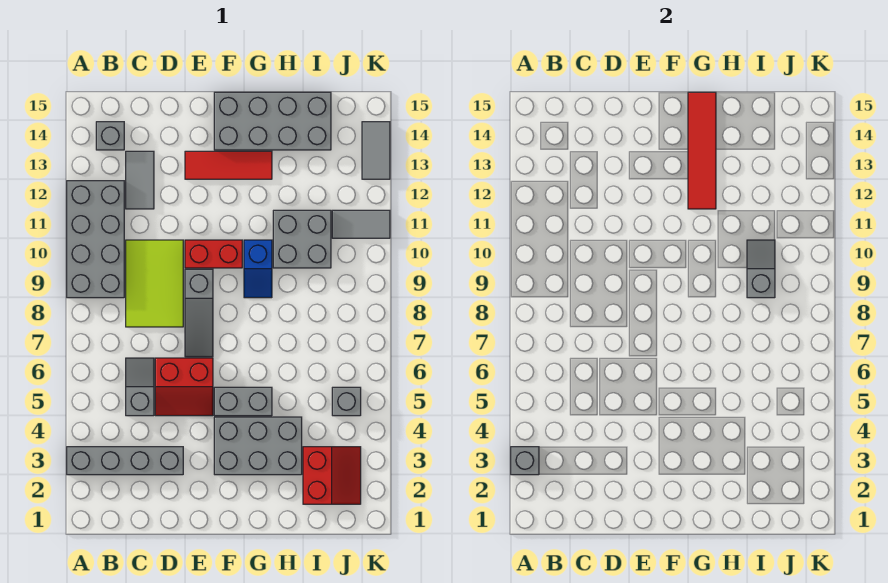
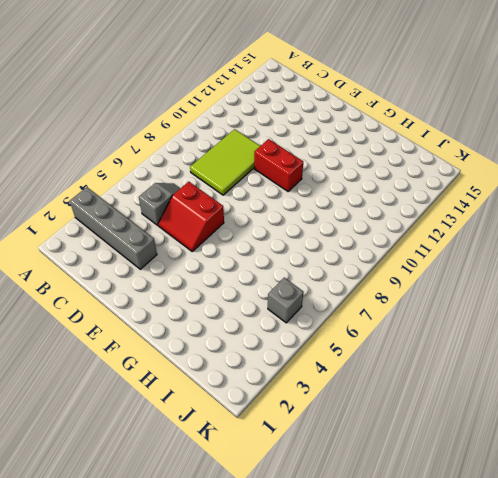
none -> grey 2x4 brick [67,181,124,298]
none -> grey 1x1 brick [96,122,124,150]
none -> grey 1x2 tile [126,151,154,209]

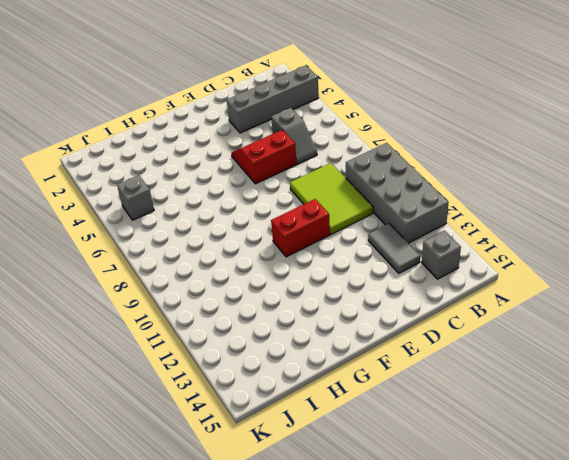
none -> grey 1x3 slope [185,269,213,357]
none -> red 1x3 tile [185,151,272,179]
none -> grey 2x3 brick [214,417,302,475]

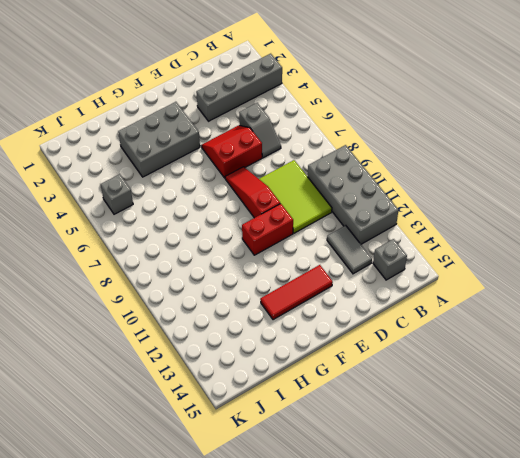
red 1x3 slope [225,167,280,218] -> grey 1x3 slope [185,269,213,357]
none -> grey 1x2 brick [214,387,272,416]
none -> grey 2x4 brick [214,92,331,150]
none -> blue 1x2 slope [244,240,272,298]

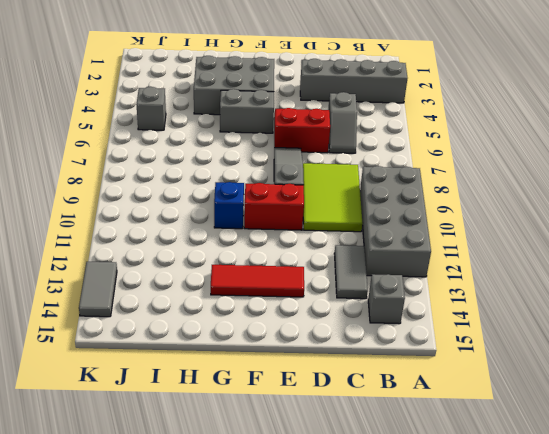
none -> grey 2x4 brick [214,92,331,150]
none -> grey 2x2 brick [273,210,331,268]
none -> red 2x2 slope [303,447,361,504]

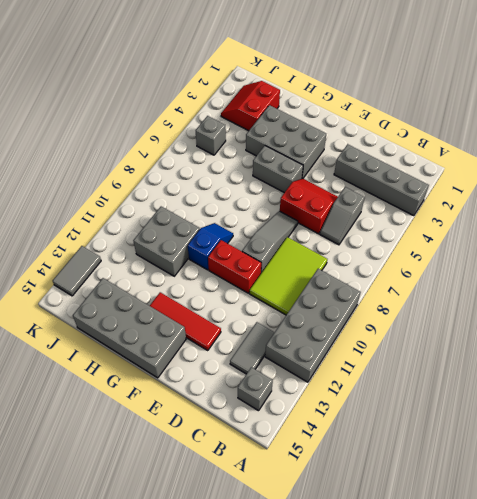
none -> grey 1x2 tile [332,210,390,238]
none -> grey 1x1 brick [511,447,539,475]
none -> red 1x4 tile [688,92,716,209]

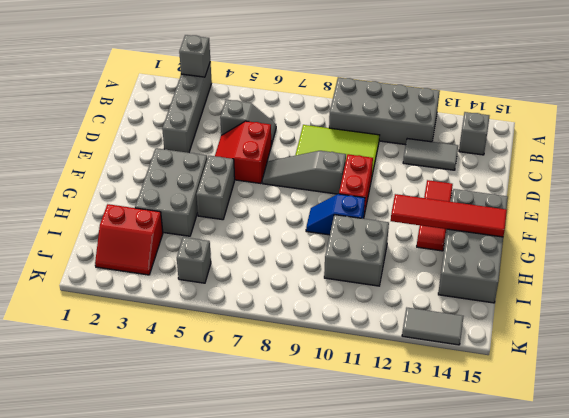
none -> grey 1x2 tile [332,210,390,238]
none -> grey 1x2 slope [747,240,775,298]

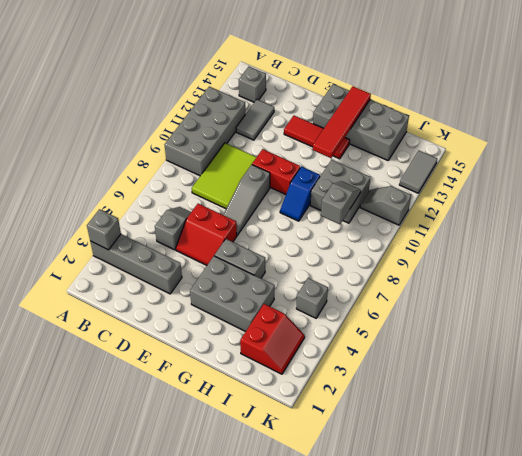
grey 1x2 slope [360,186,411,225] -> grey 1x2 tile [332,210,390,238]

